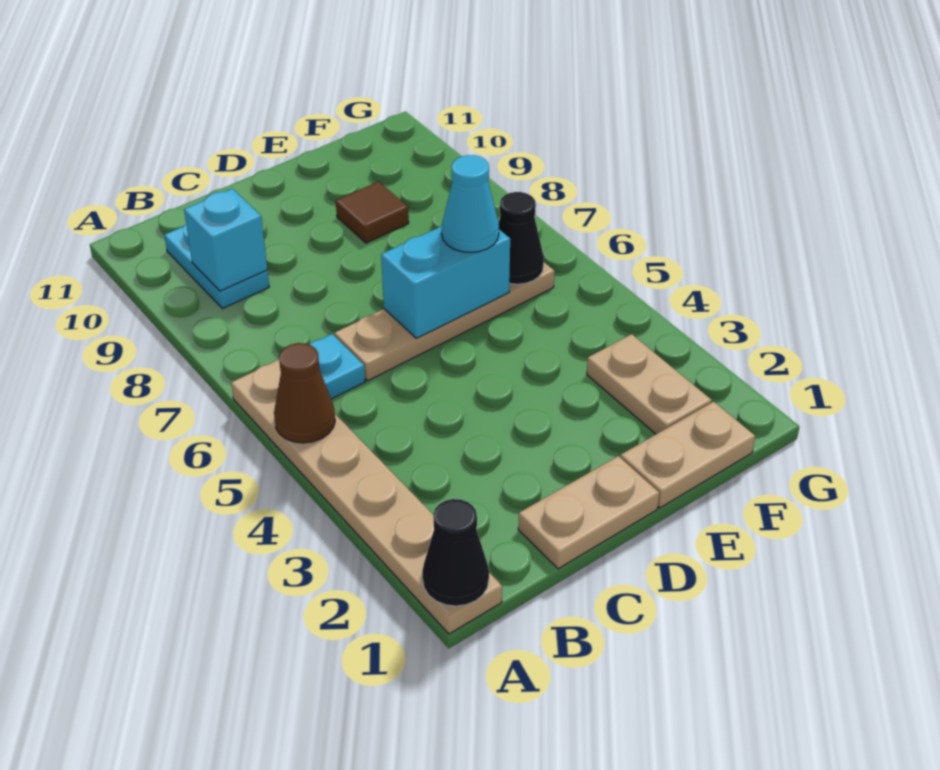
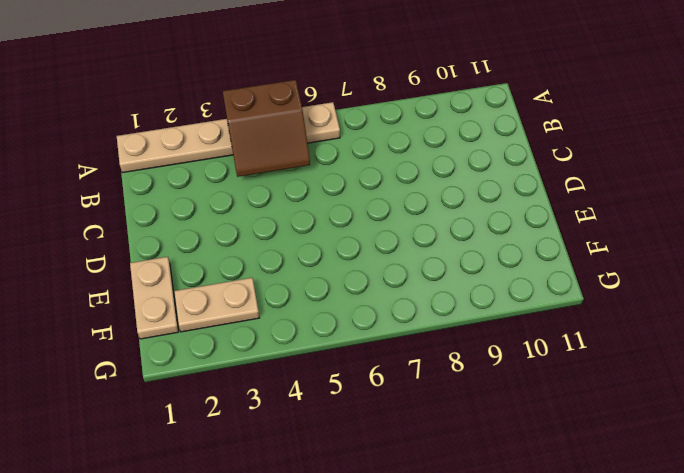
brown 2x2 slope [223,80,310,177] -> brown 1x1 cone [274,343,335,443]
none -> cyan 1x1 plate [309,334,365,399]
none -> cyan 1x2 plate [164,224,269,309]
none -> tan 1x2 plate [518,456,659,569]

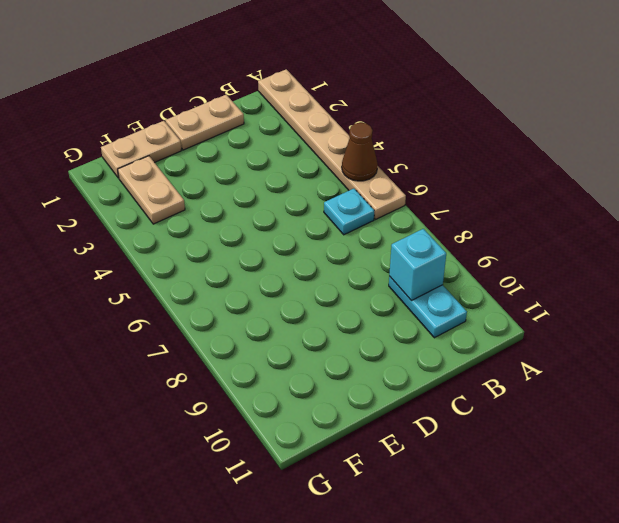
none -> tan 1x4 plate [335,262,555,381]
none -> brown 1x1 tile [336,182,409,243]
none -> black 1x1 cone [422,499,489,606]

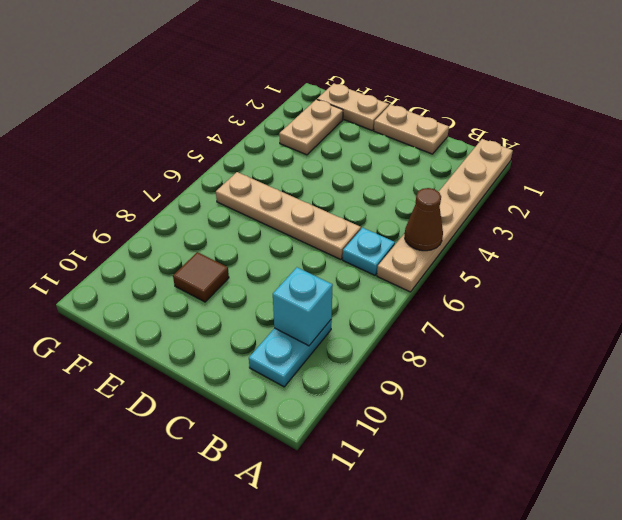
none -> black 1x1 cone [422,499,489,606]
none -> cyan 1x2 brick [381,226,510,338]
none -> black 1x1 cone [499,192,544,284]

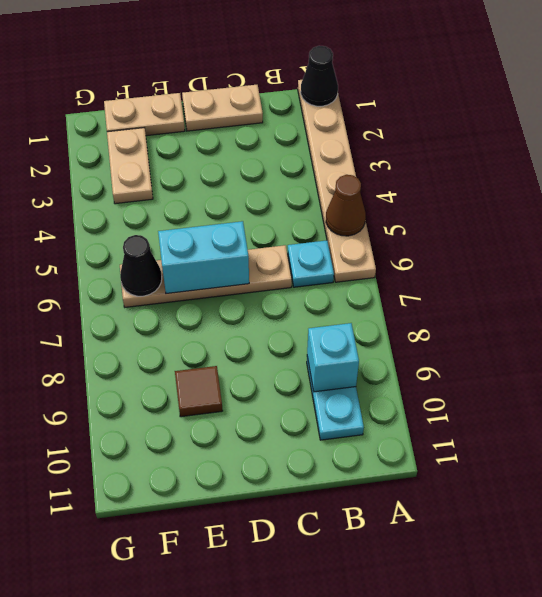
none -> cyan 1x1 cone [442,155,499,252]

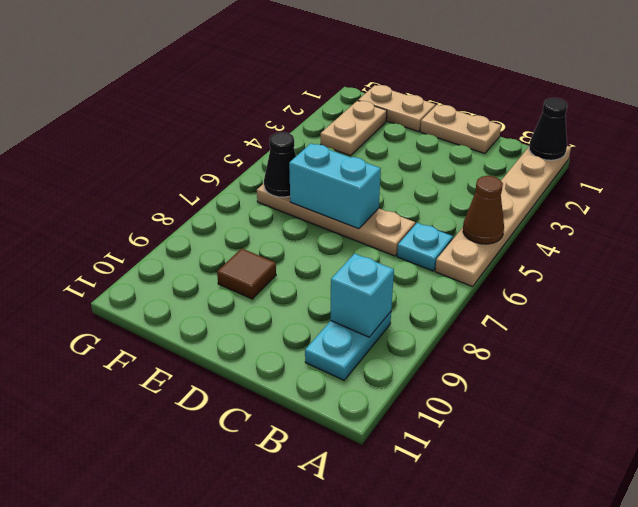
none -> cyan 1x1 cone [442,155,499,252]

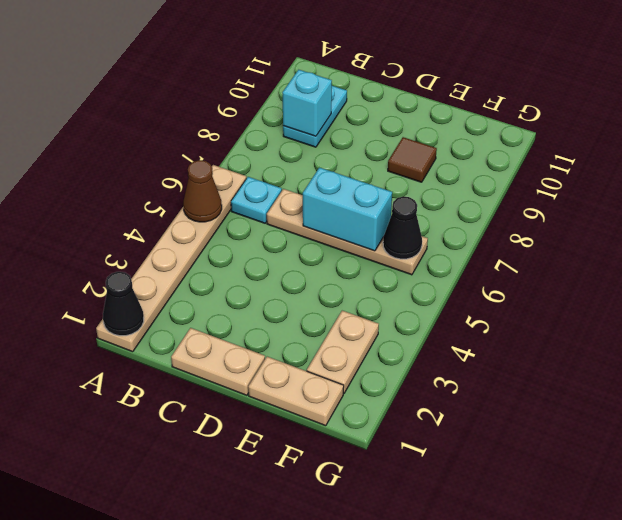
none -> cyan 1x1 cone [442,155,499,252]

